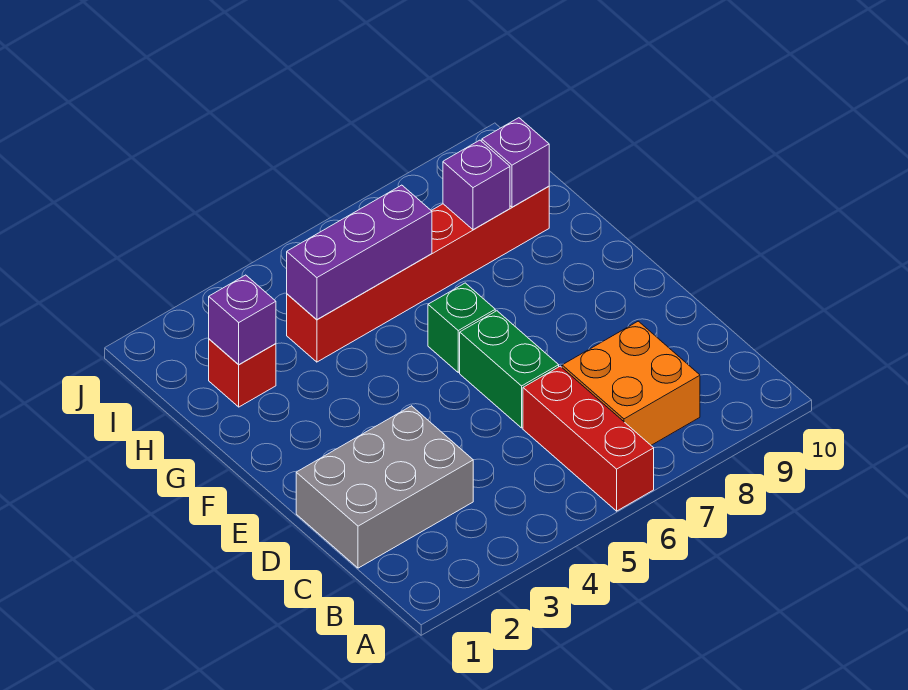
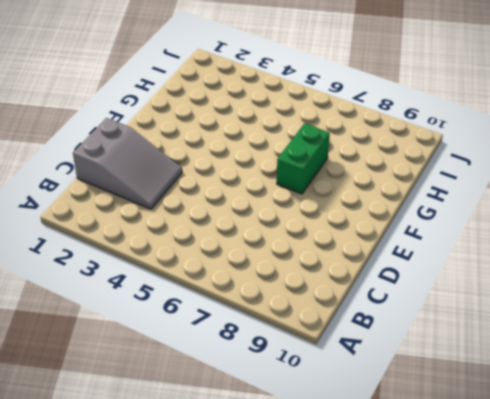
grey 2x3 slope [73,118,182,209] -> grey 2x3 brick [296,406,473,568]
green 1x2 brick [277,124,330,194] -> green 1x2 brick moved to [460,311,559,428]
none -> red 1x3 brick [523,366,654,511]
none -> orange 2x2 brick [562,321,700,445]

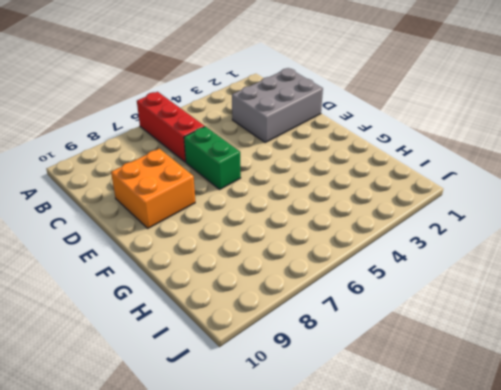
orange 2x2 brick [111,149,195,228] -> orange 2x2 brick moved to [562,321,700,445]
none -> green 1x1 brick [428,283,495,372]
none -> red 1x1 brick [209,339,276,407]

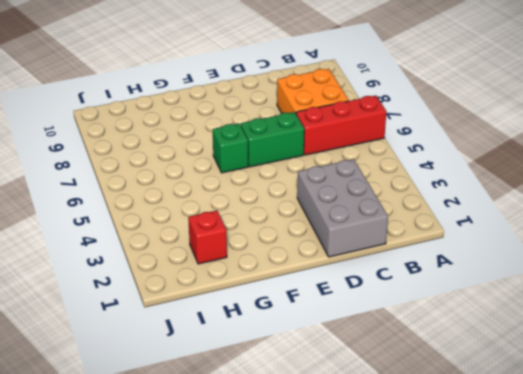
none -> red 1x6 brick [287,187,549,362]
none -> purple 1x1 brick [209,275,276,365]

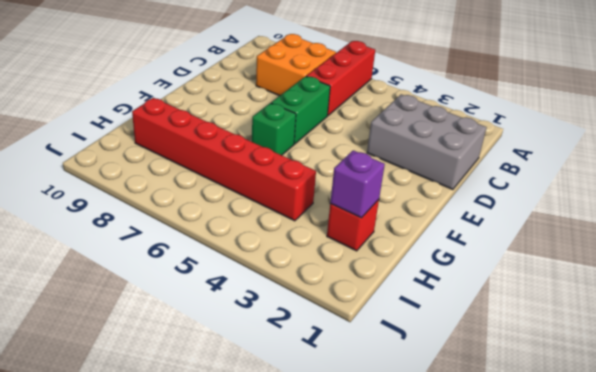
none -> purple 1x3 brick [287,185,432,320]
none -> purple 1x1 brick [443,140,510,230]

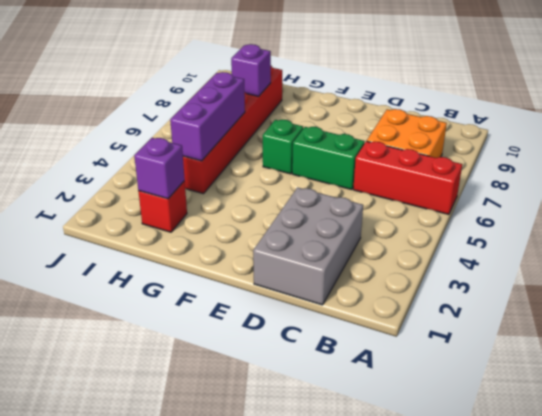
none -> purple 1x1 brick [482,118,549,207]

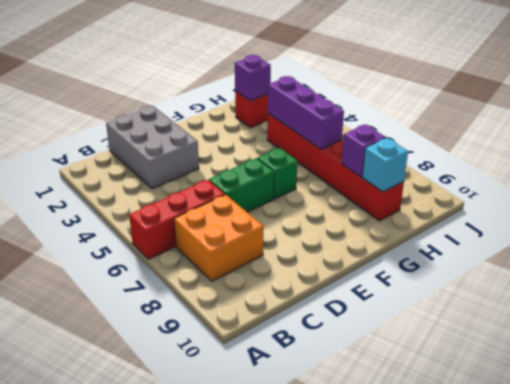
cyan 1x1 brick [362,138,408,192] -> purple 1x1 brick [482,118,549,207]

